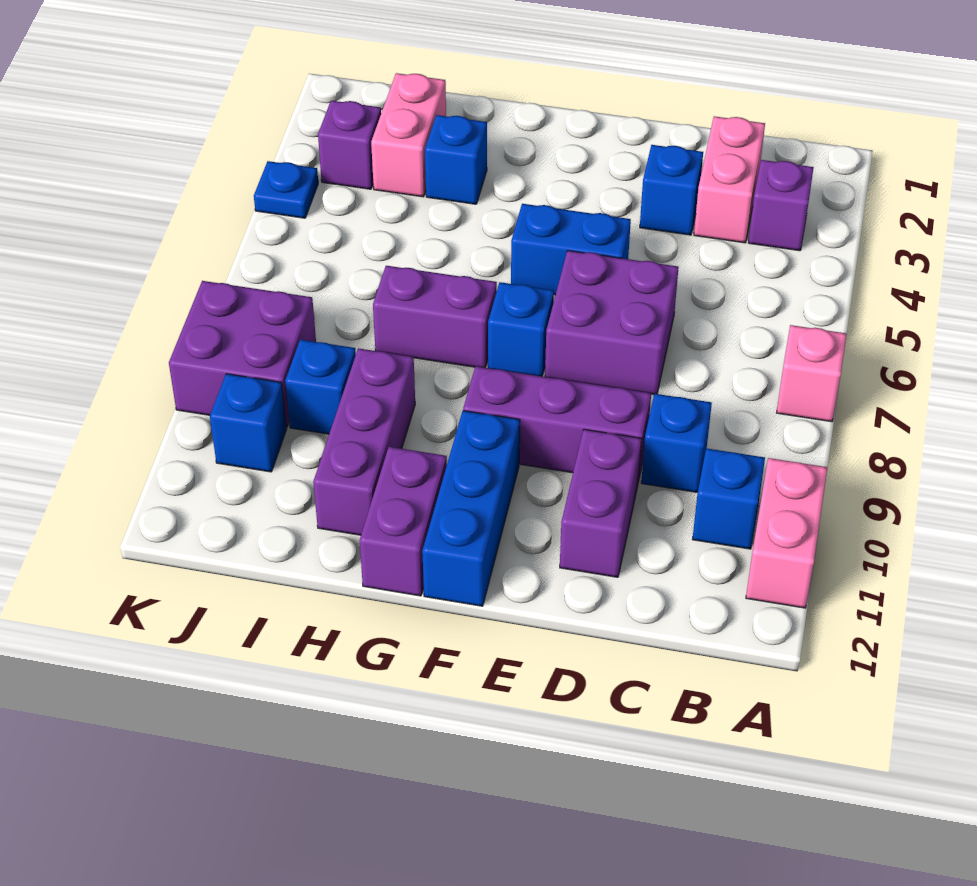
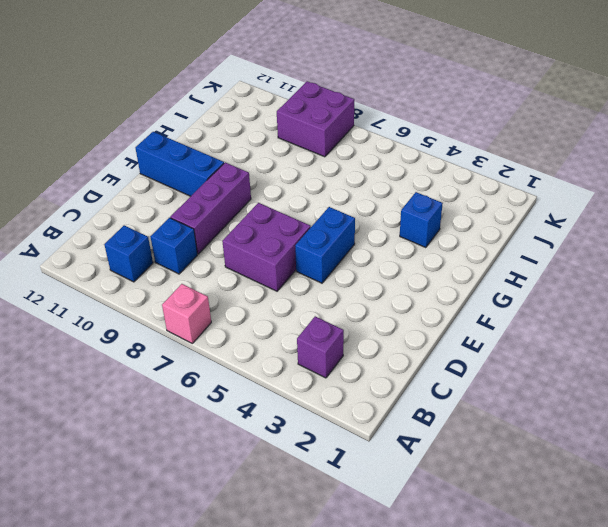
none -> pink 1x2 brick [746,458,827,608]
none -> pink 1x2 brick [694,116,765,243]
none -> blue 1x1 brick [640,145,703,235]

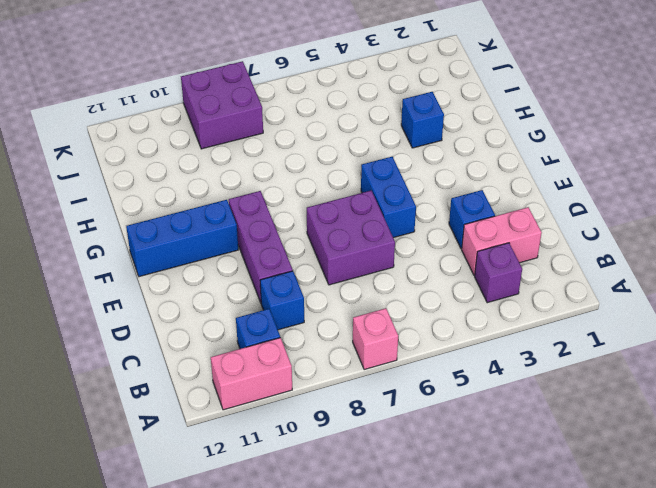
none -> purple 1x2 brick [560,429,641,577]
none -> blue 1x1 brick [488,282,554,376]
none -> purple 1x2 brick [373,266,497,368]

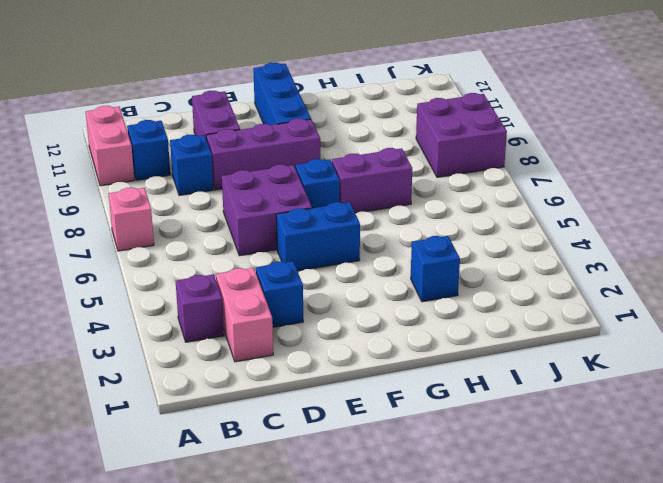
none -> purple 1x2 brick [360,447,447,596]
none -> purple 1x3 brick [313,348,415,535]
none -> pink 1x2 brick [371,73,446,197]

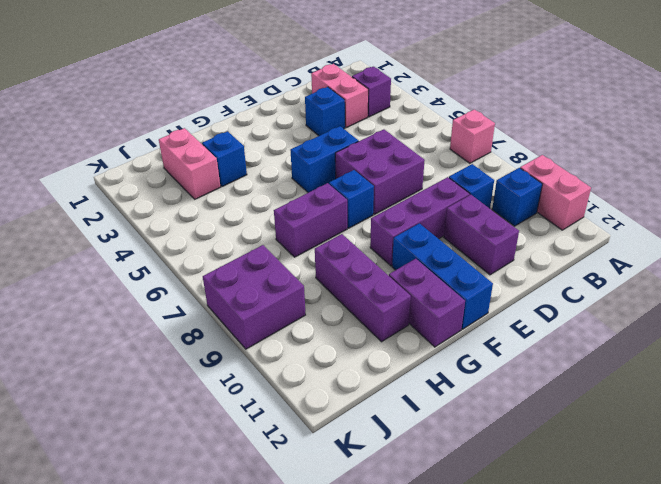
none -> blue 1x1 brick [285,340,356,434]
none -> purple 1x1 brick [318,101,381,189]
none -> blue 1x1 brick [210,374,287,472]

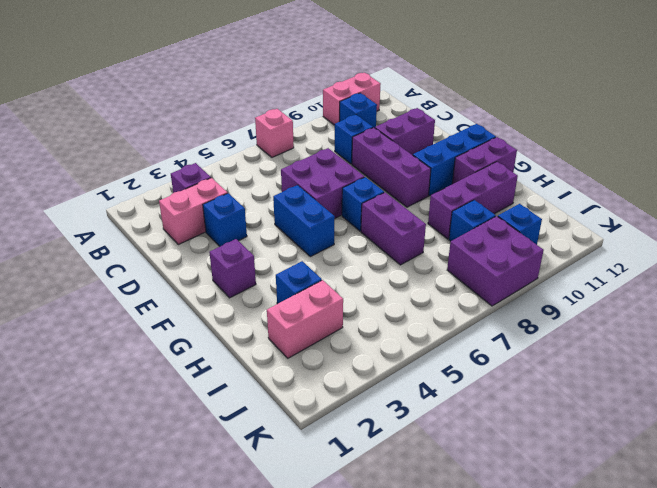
purple 1x1 brick [209,239,256,298] -> purple 1x1 brick moved to [318,101,381,189]
none -> blue 1x1 plate [254,161,318,218]

